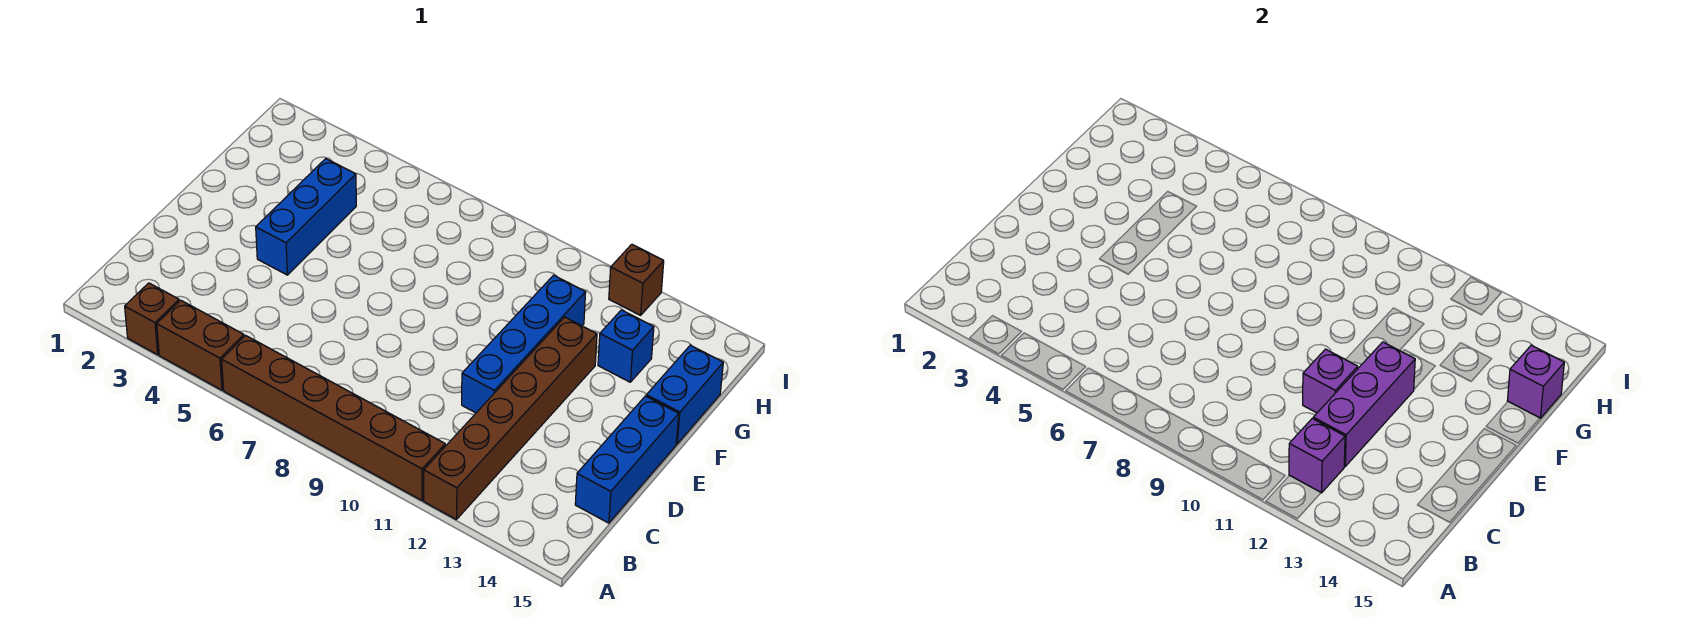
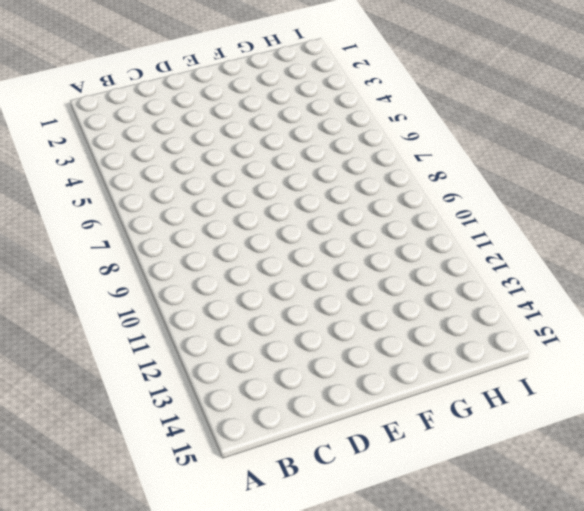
none -> brown 1x1 brick [125,283,179,355]
none -> brown 1x2 brick [157,300,244,390]
none -> brown 1x6 brick [222,335,445,500]

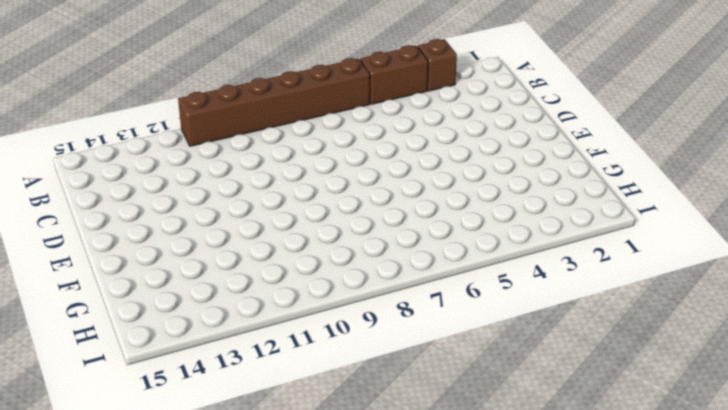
none -> brown 1x6 brick [424,317,597,520]
none -> blue 1x3 brick [575,396,679,523]
none -> blue 1x4 brick [462,275,586,413]

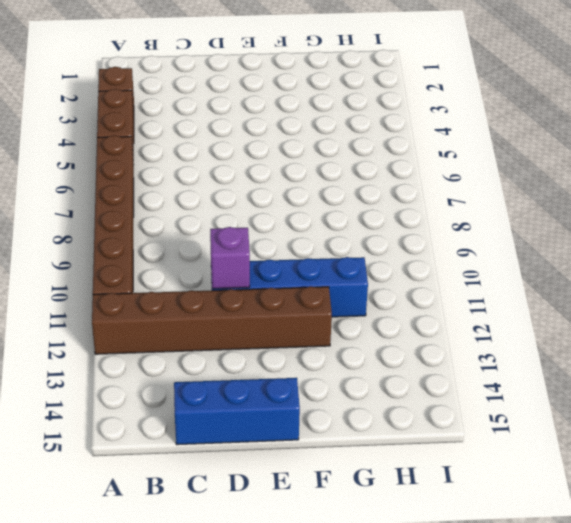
none -> blue 1x3 brick [256,159,356,275]
none -> blue 1x2 brick [646,345,723,444]
none -> blue 1x1 brick [598,310,654,382]

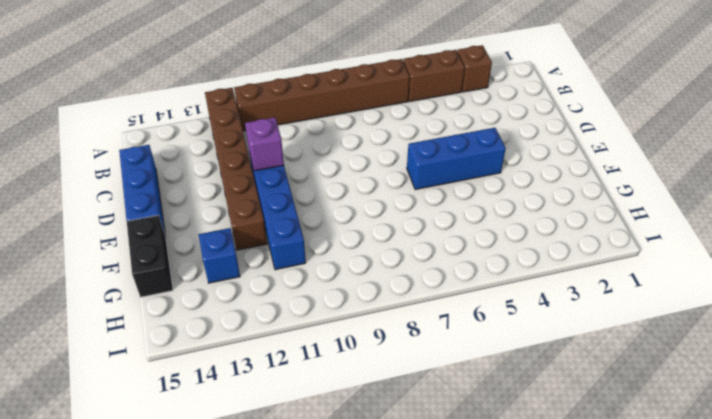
blue 1x3 brick [407,128,506,190] -> blue 1x3 brick turned to [256,159,356,275]
black 1x2 brick [127,215,173,297] -> blue 1x2 brick [646,345,723,444]
none -> brown 1x1 brick [609,244,664,315]
none -> purple 1x1 brick [1289,419,1345,493]
none -> purple 1x3 brick [1313,342,1415,466]

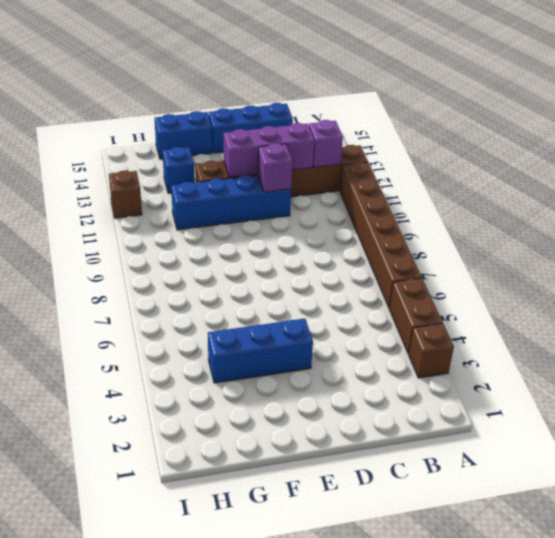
none -> purple 1x1 brick [1507,345,1564,418]

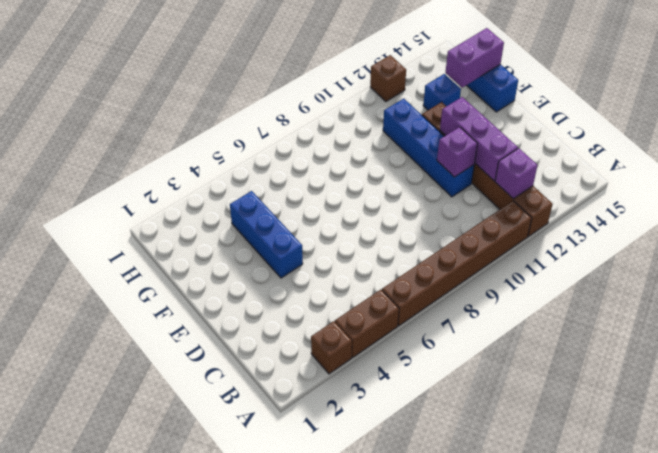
purple 1x2 brick [445,28,504,88] -> purple 1x1 brick [1507,345,1564,418]
none -> blue 1x3 brick [575,396,679,523]

